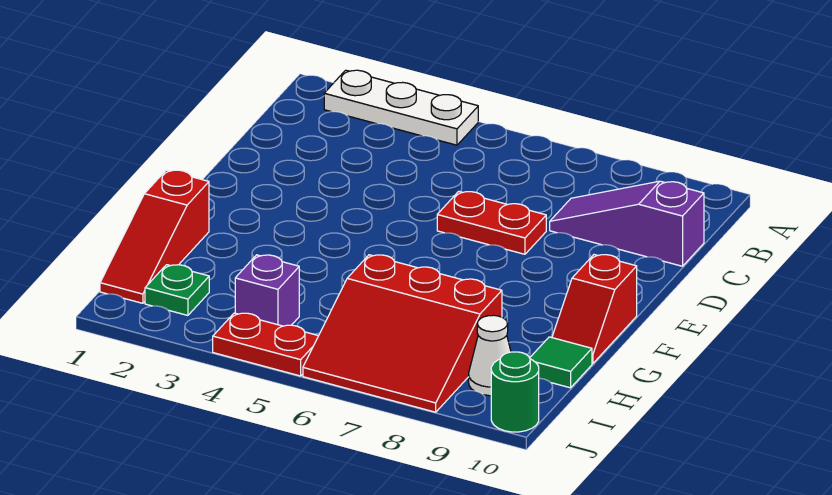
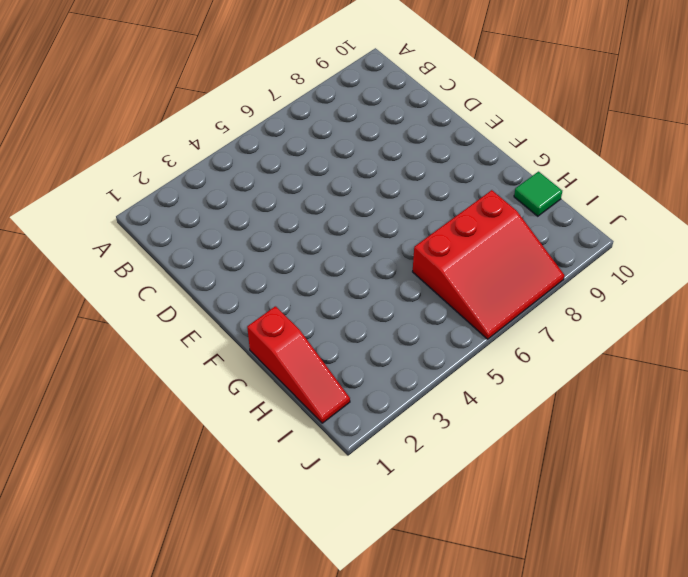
none -> white 1x3 plate [324,70,478,145]
none -> purple 1x3 slope [550,181,704,266]
none -> red 1x2 plate [437,191,546,254]

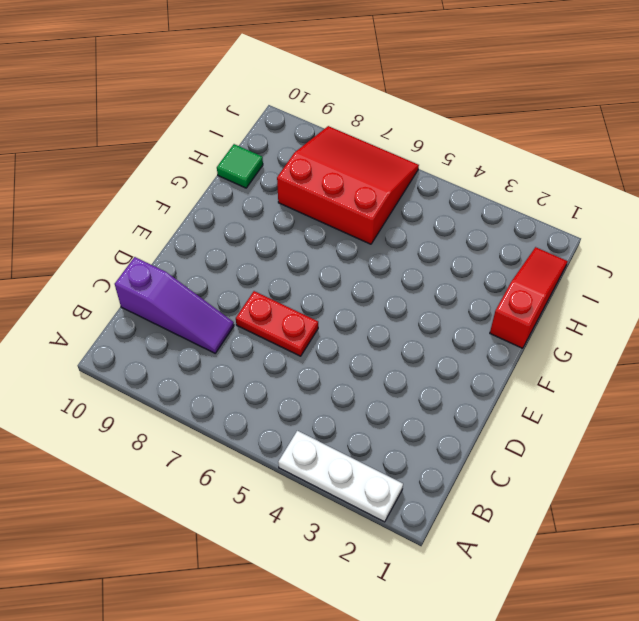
none -> red 1x2 slope [552,255,637,363]
none -> green 1x1 plate [145,265,209,315]
none -> purple 1x1 brick [235,255,299,326]

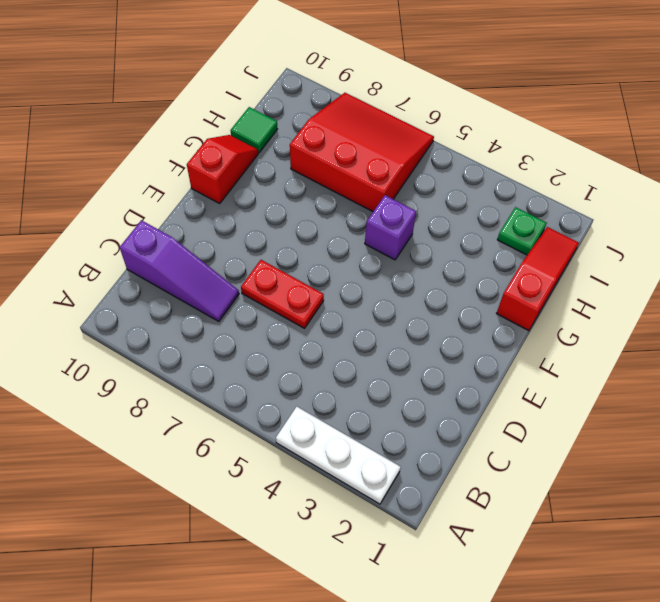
purple 1x1 brick [365,195,416,260] -> purple 1x1 brick moved to [235,255,299,326]
none -> white 1x1 cone [469,315,511,396]
none -> red 1x2 plate [213,313,318,376]
none -> green 1x1 round brick [491,352,539,432]

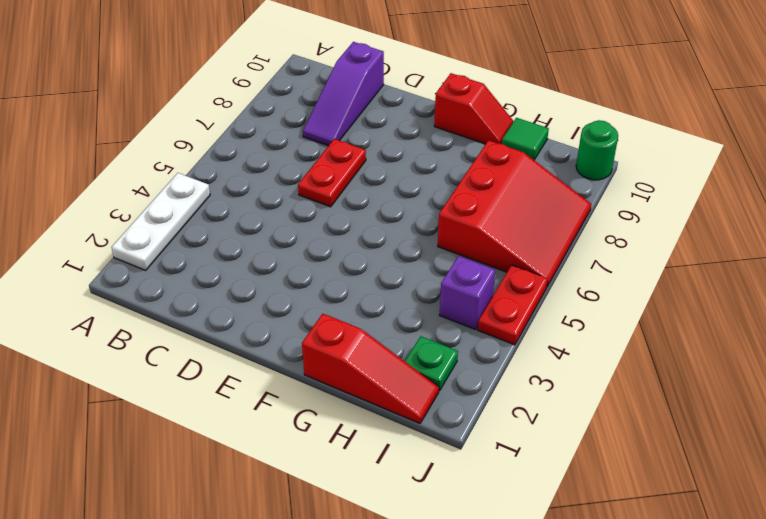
none -> white 1x1 cone [469,315,511,396]

